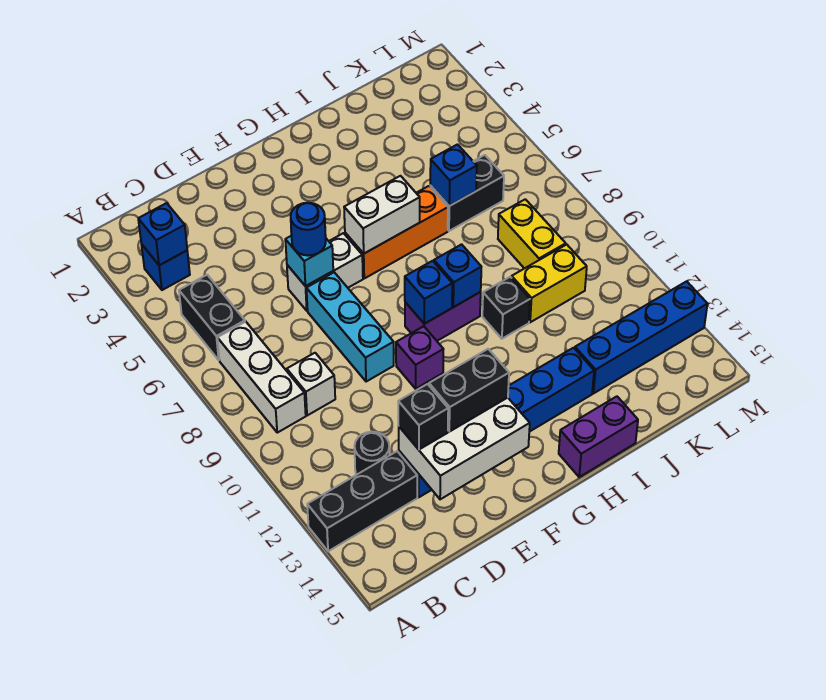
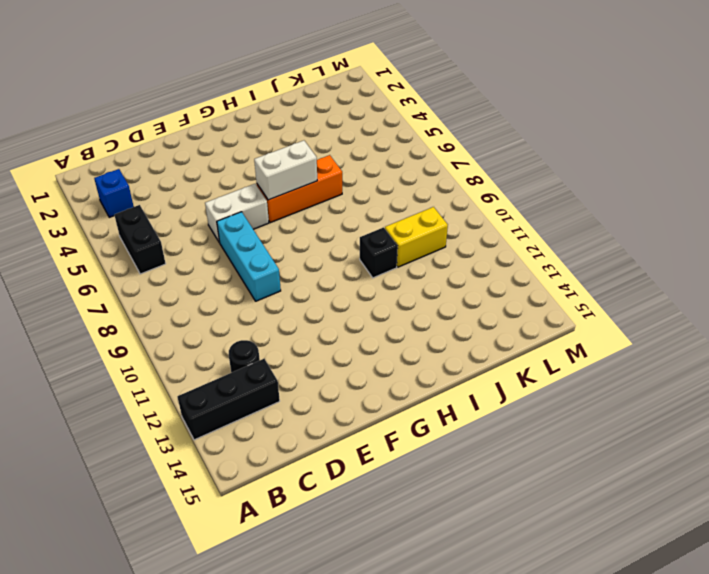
none -> white 1x3 brick [217,322,306,433]
none -> white 1x1 brick [287,353,335,416]
none -> blue 1x6 brick [399,348,594,497]

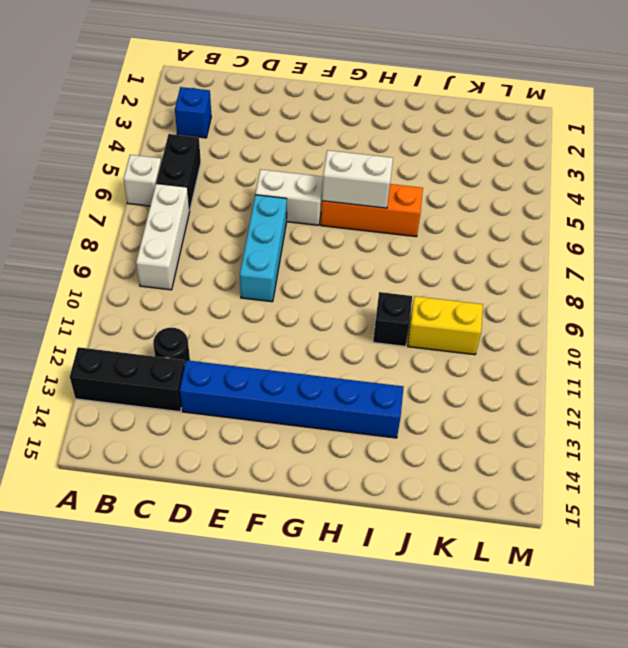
white 1x1 brick [123,155,161,206] -> white 1x1 brick moved to [287,353,335,416]
none -> purple 1x1 brick [396,326,443,389]
none -> purple 1x2 brick [405,292,481,341]
none -> purple 1x2 brick [559,396,638,477]

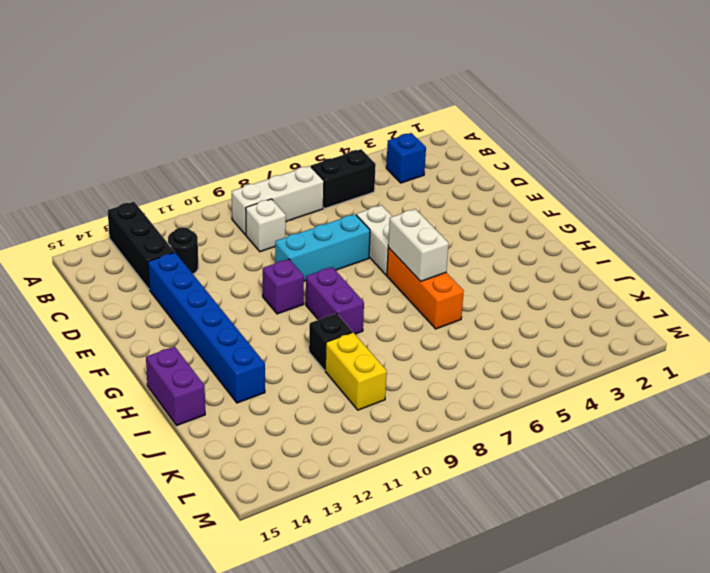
none -> black 1x2 brick [430,155,504,231]
none -> blue 1x4 brick [575,281,707,393]
none -> yellow 1x2 brick [498,199,566,269]

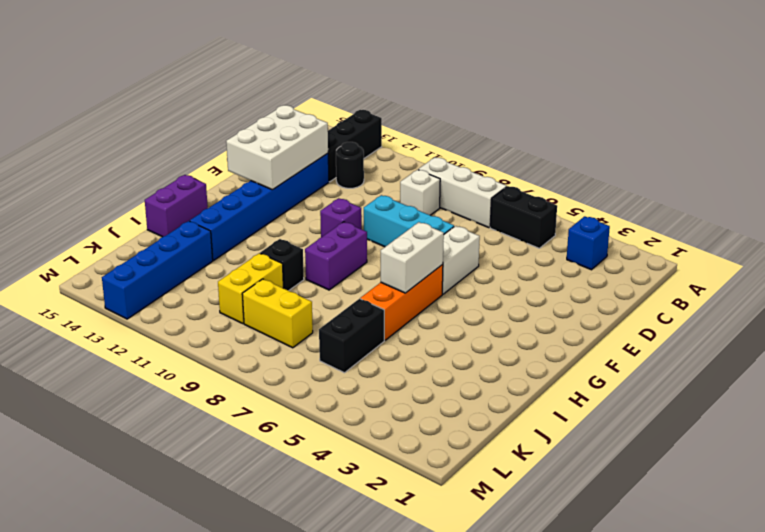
none -> blue 1x1 brick [138,203,187,265]
none -> cyan 1x1 brick [285,236,333,286]
none -> blue 1x1 brick [405,261,452,324]

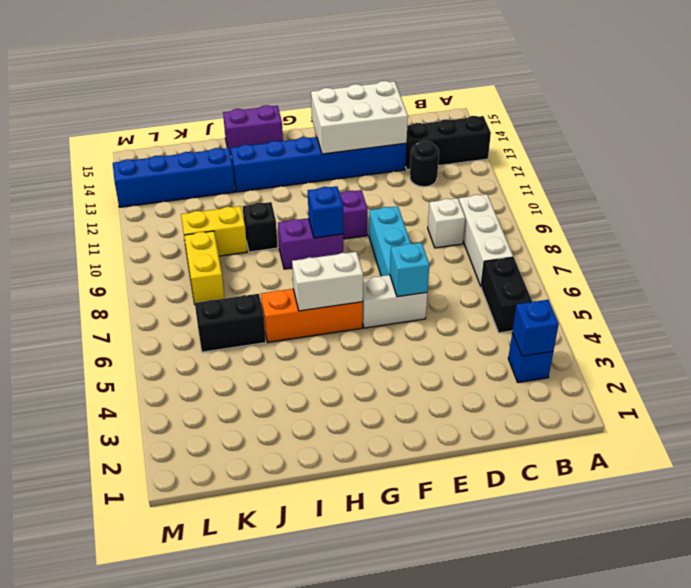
none -> blue 1x1 brick [434,244,481,307]
none -> blue 1x1 brick [430,145,477,206]
none -> black 1x1 brick [398,384,448,450]

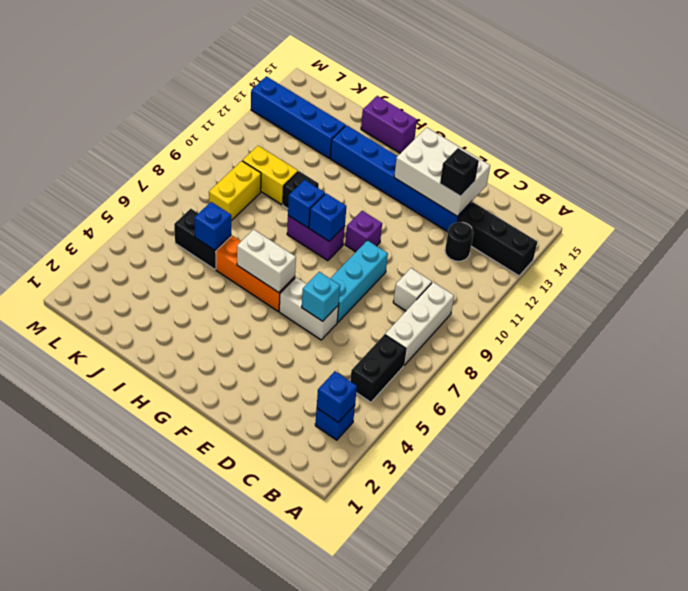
none -> blue 1x1 round brick [291,203,326,256]
none -> black 1x2 brick [429,349,509,432]

